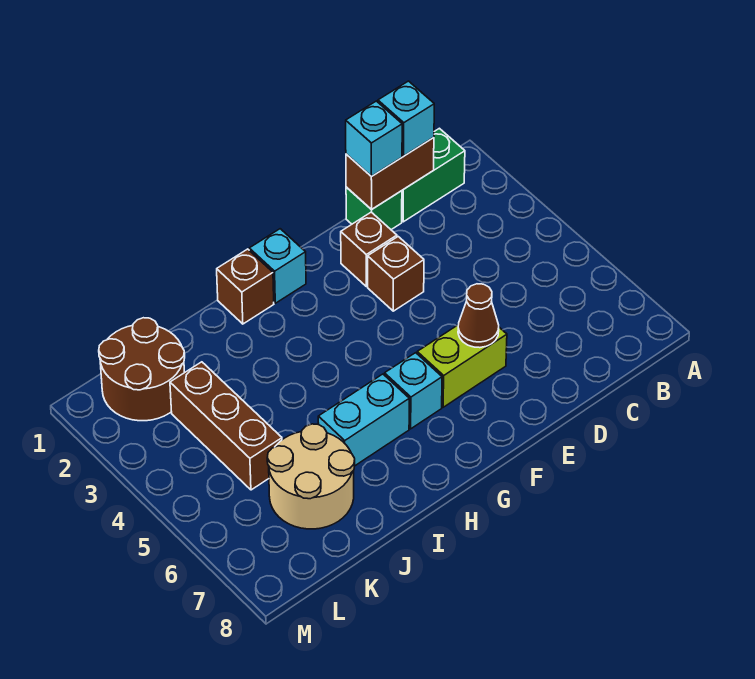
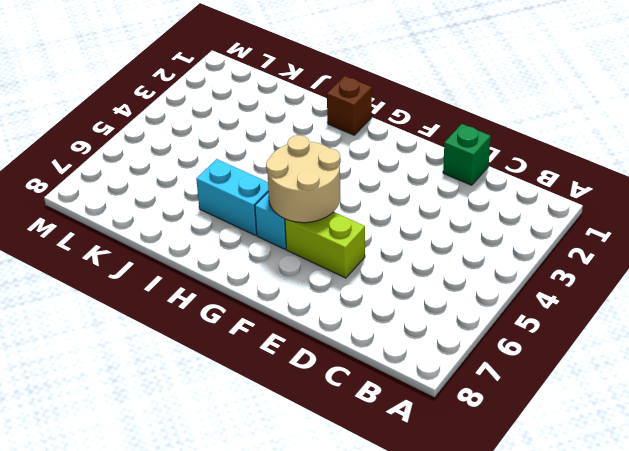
tan 2x2 round brick [266,135,341,223] -> tan 2x2 round brick moved to [267,424,355,529]
none -> green 1x2 brick [402,128,465,222]
none -> brown 1x1 brick [341,212,397,287]
none -> brown 1x1 brick [368,237,424,311]

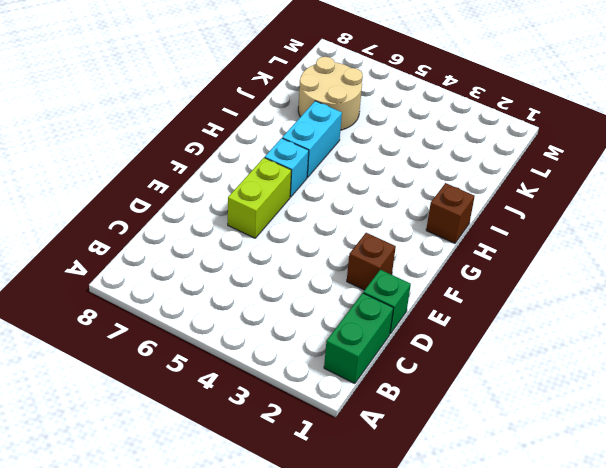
none -> brown 1x1 brick [368,237,424,311]
none -> cyan 1x1 brick [249,229,306,303]
none -> brown 2x2 round brick [99,318,185,421]

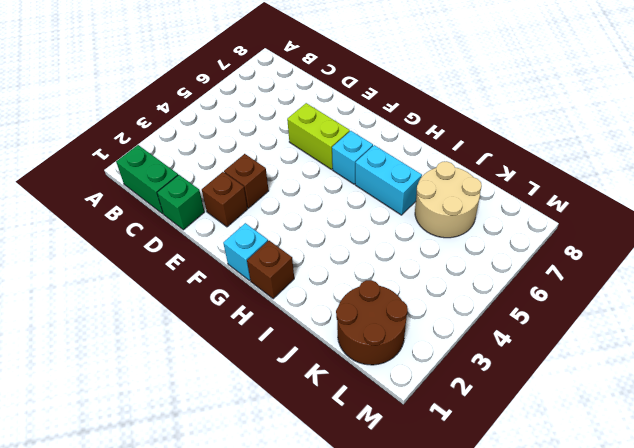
none -> brown 1x3 brick [170,362,282,490]
none -> brown 1x2 brick [346,138,434,210]
none -> brown 1x1 cone [458,284,499,348]

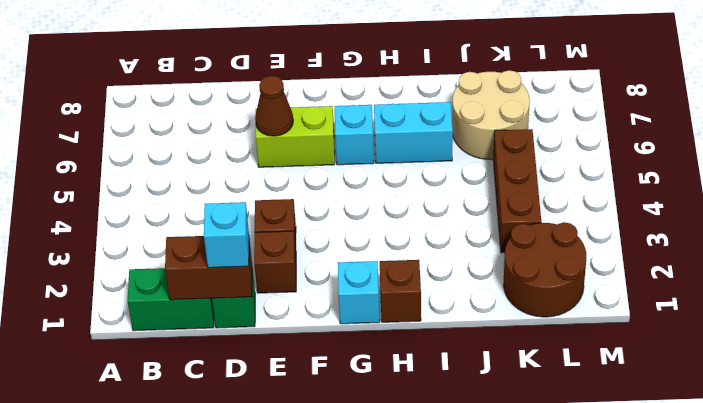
none -> cyan 1x1 brick [378,81,434,156]

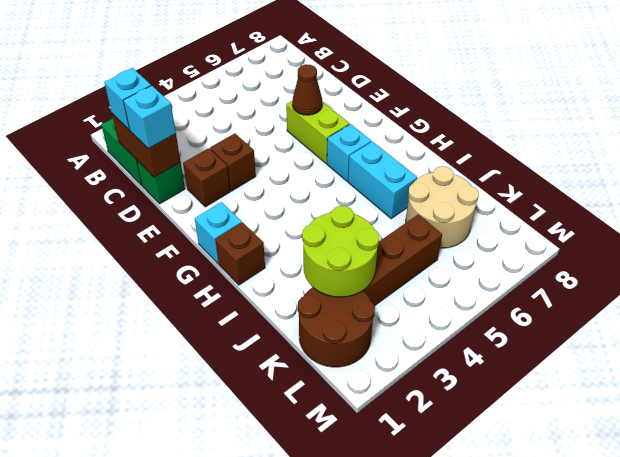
lime 2x2 round brick [302,206,380,297] -> none

